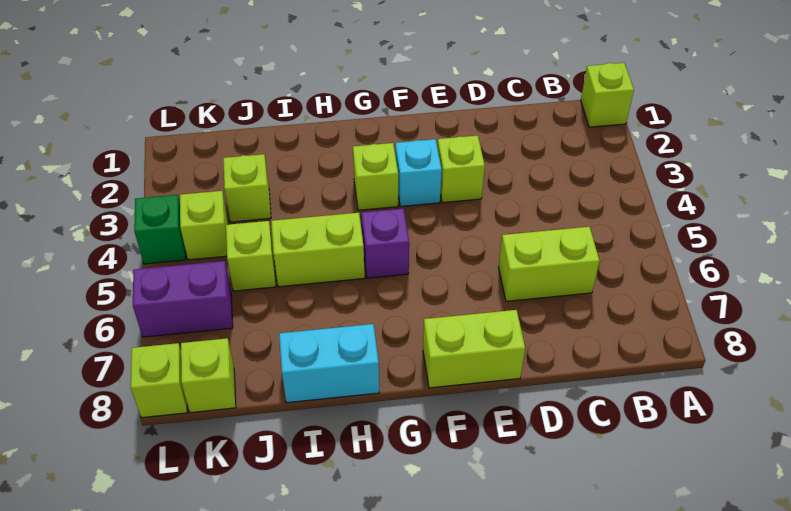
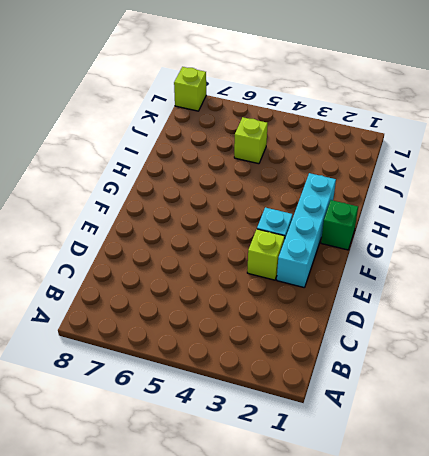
cyan 1x4 brick [277,173,336,288] -> none
green 1x1 brick [321,200,358,250] -> green 1x1 brick moved to [134,195,186,264]
none -> lime 1x1 brick [581,63,634,127]
none -> lime 1x2 brick [499,227,599,301]
none -> lime 1x2 brick [423,310,525,388]

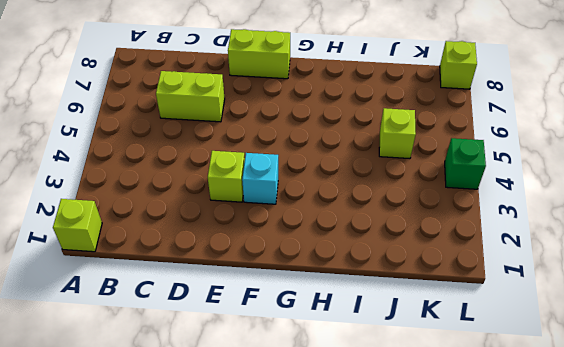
none -> lime 1x1 brick [353,143,398,210]
none -> purple 1x1 brick [361,208,409,278]
none -> lime 1x2 brick [271,213,365,287]

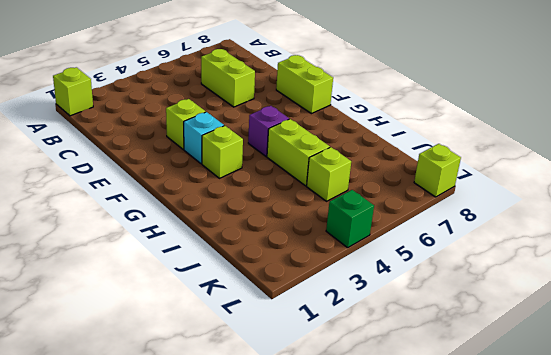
none -> cyan 1x2 brick [279,324,379,403]
none -> lime 1x1 brick [223,154,271,222]
none -> lime 1x1 brick [180,191,229,260]

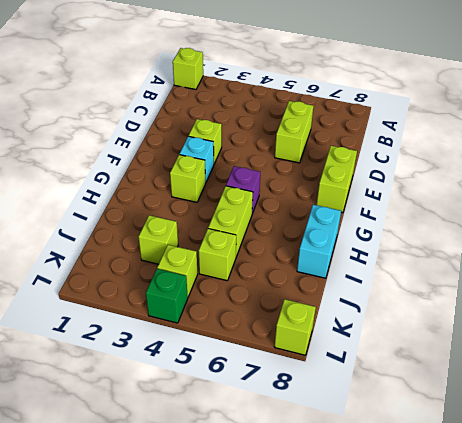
none -> purple 1x2 brick [133,261,233,337]
none -> lime 1x1 brick [181,338,236,413]

